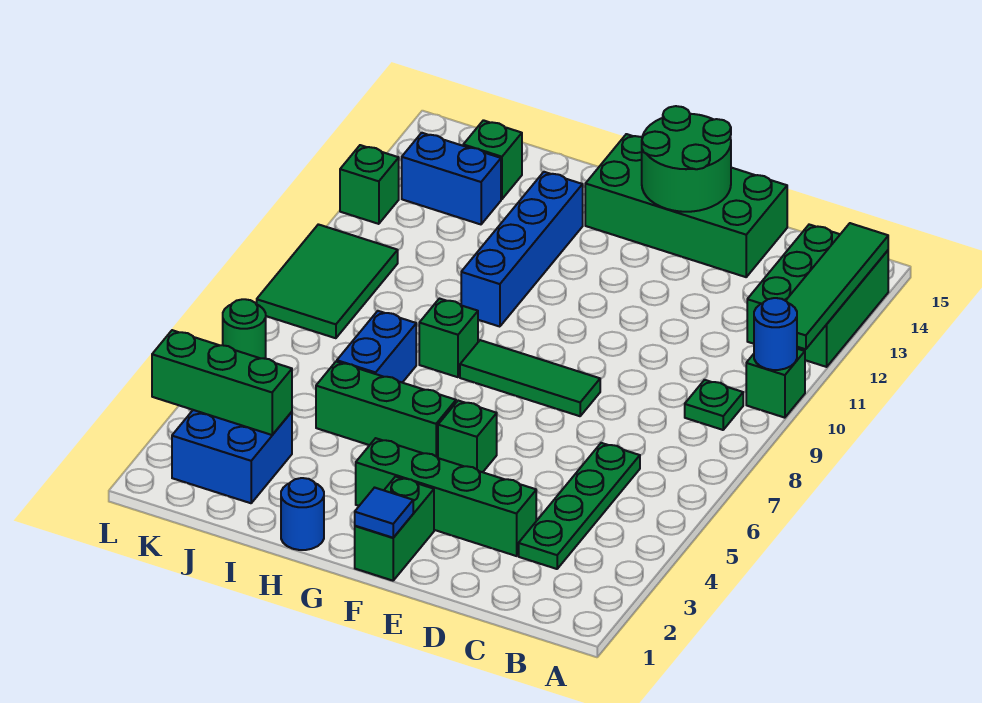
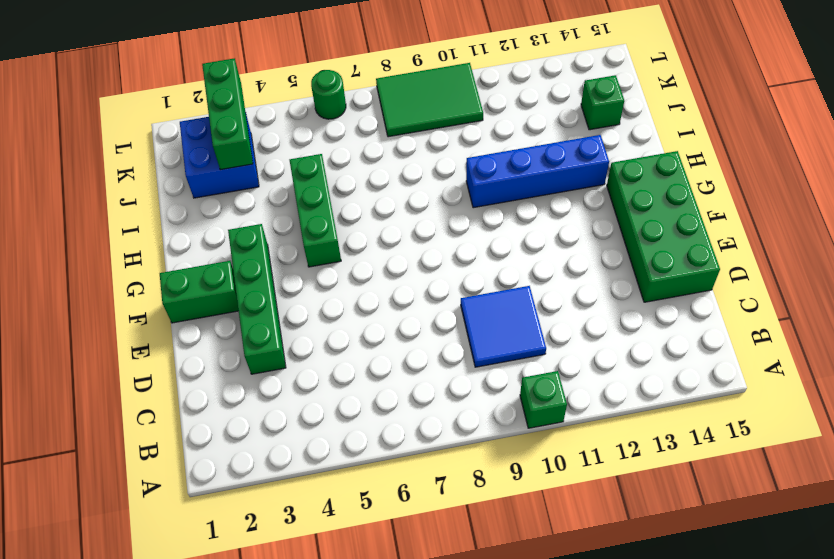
blue 2x2 tile [461,286,546,367] -> none
none -> green 2x3 brick [747,225,888,367]
none -> green 1x1 plate [685,380,743,430]
none -> green 1x4 plate [519,443,640,569]

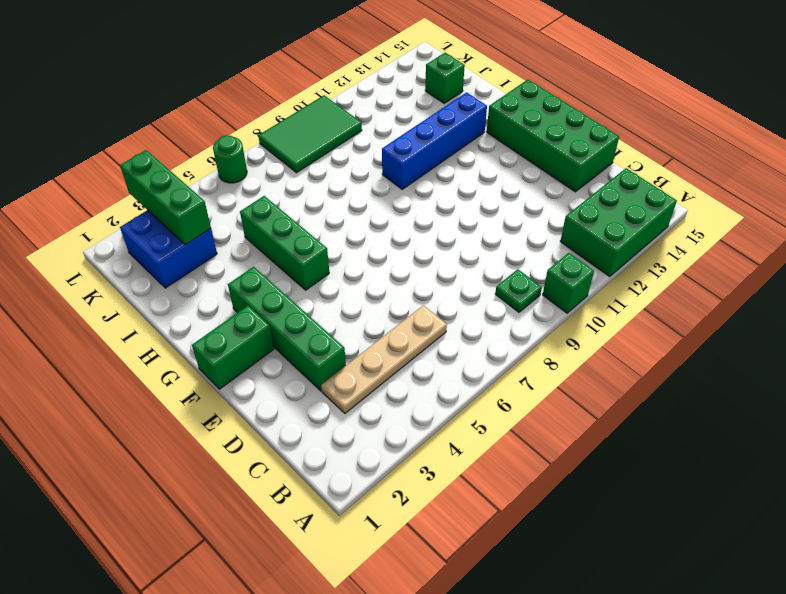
tan 1x4 plate [321,305,447,413] -> green 1x4 plate [519,443,640,569]
none -> green 1x3 tile [460,340,600,416]
none -> green 1x1 brick [438,401,497,472]
none -> blue 1x1 round brick [281,478,324,550]

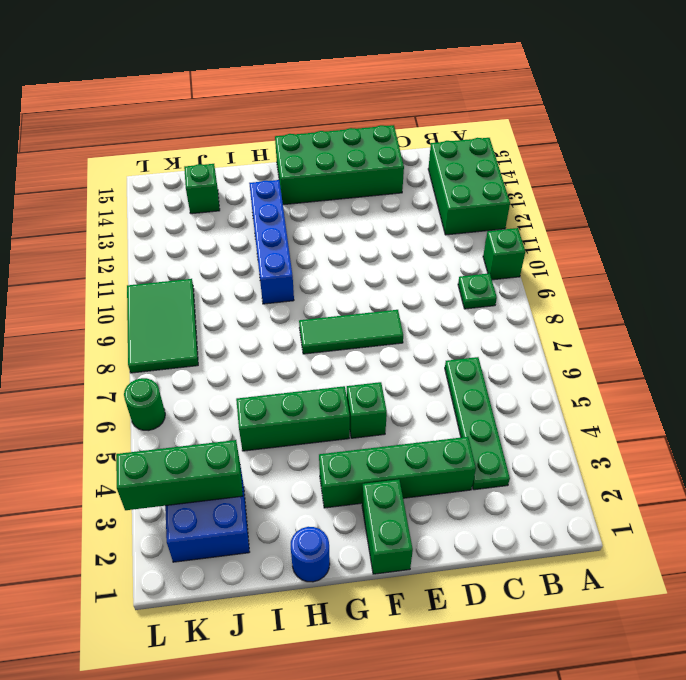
none -> green 1x1 brick [419,299,478,377]
none -> blue 1x2 brick [337,311,416,383]
none -> blue 1x2 brick [402,133,501,224]

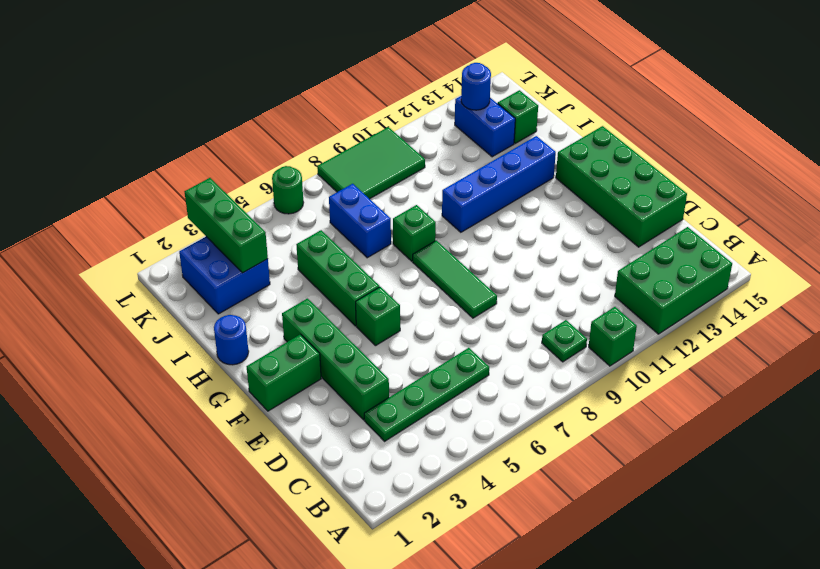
blue 1x2 brick [329,184,391,258] -> blue 1x2 brick turned to [337,311,416,383]
blue 1x1 round brick [461,63,491,110] -> blue 1x1 round brick moved to [754,298,797,370]
none -> green 1x1 brick [340,145,399,224]
none -> green 1x4 tile [786,223,888,349]
none -> green 2x2 round brick [642,106,731,212]

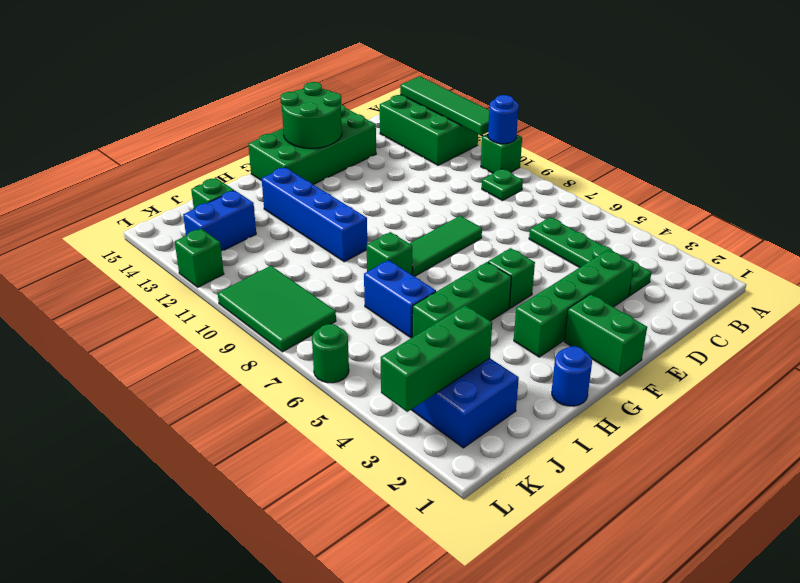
none -> blue 1x1 tile [355,488,413,538]

